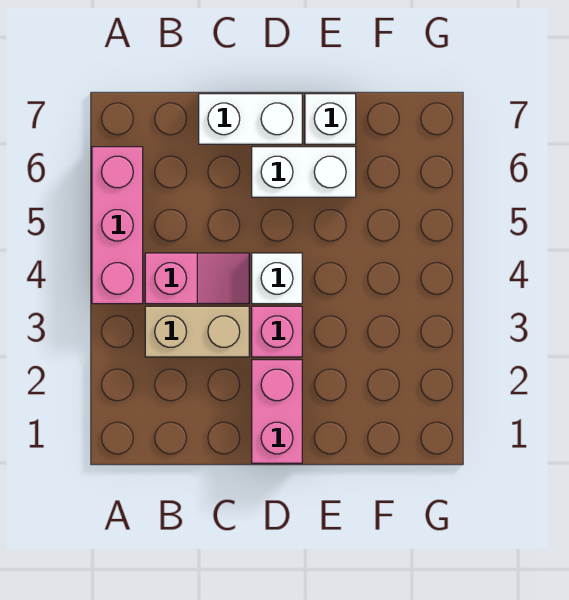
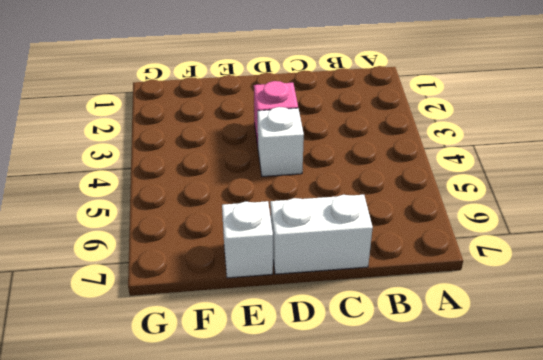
none -> pink 1x3 brick [92,147,143,304]
none -> tan 1x2 brick [145,306,249,357]

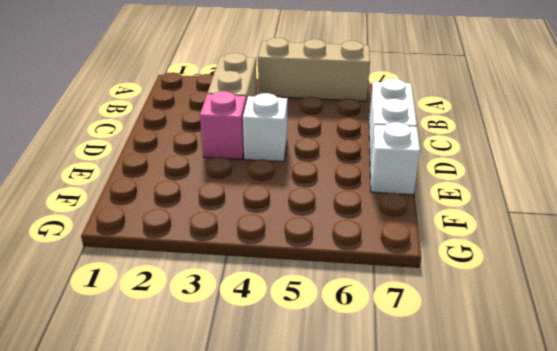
tan 1x3 brick [258,38,370,101] -> pink 1x3 brick [92,147,143,304]
none -> pink 1x2 slope [145,253,249,304]
none -> pink 1x2 brick [252,360,302,463]

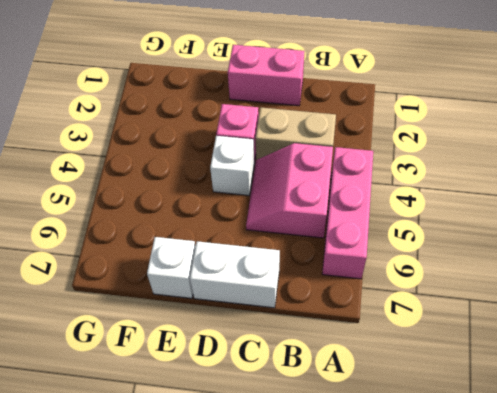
pink 2x2 slope [246,143,333,238] -> pink 1x2 slope [145,253,249,304]
pink 1x2 brick [228,45,305,106] -> pink 1x2 brick turned to [252,360,302,463]
none -> white 1x2 brick [252,147,356,197]

